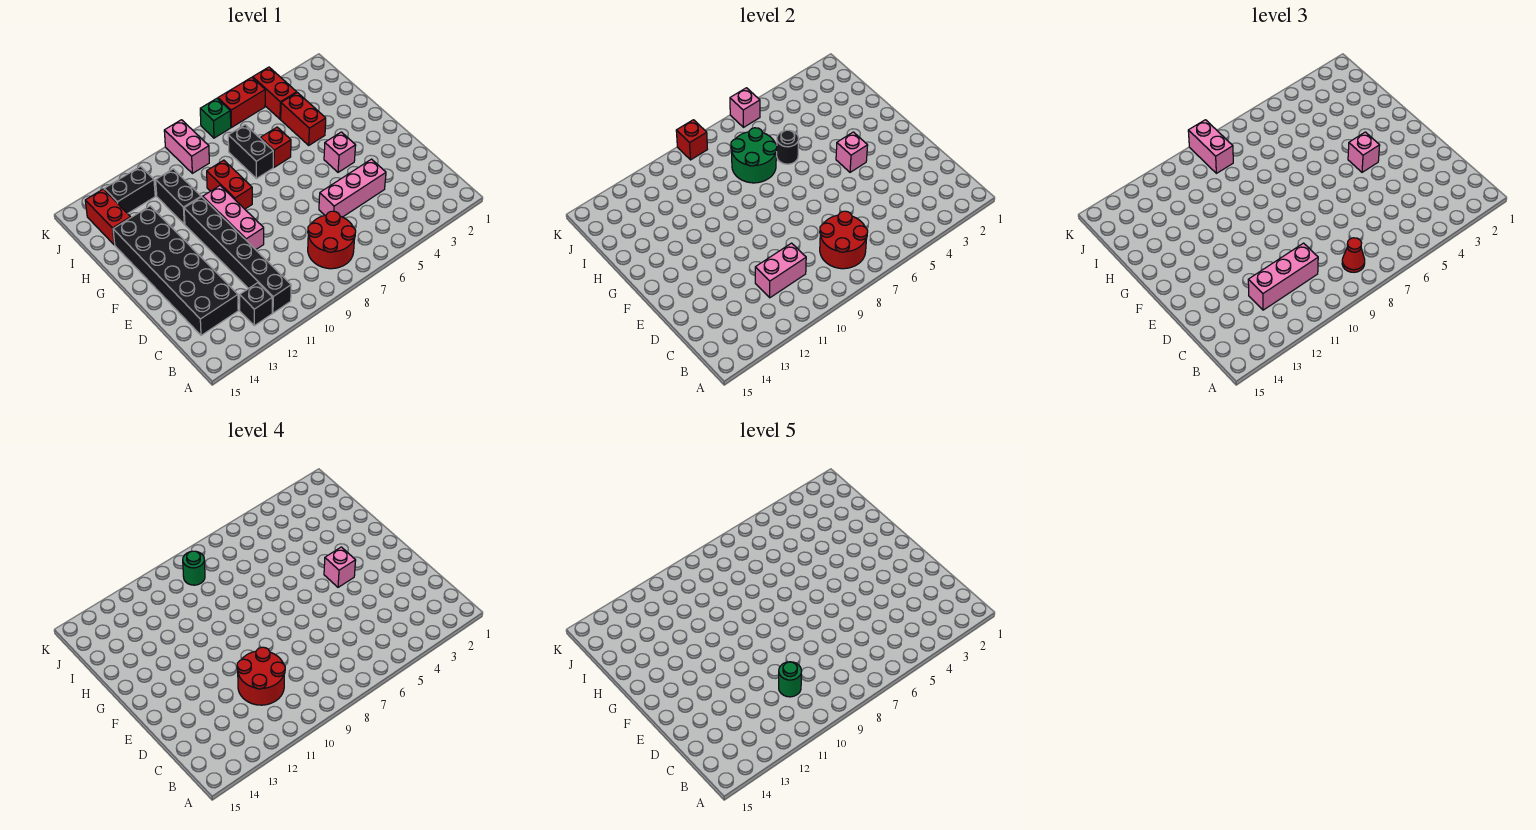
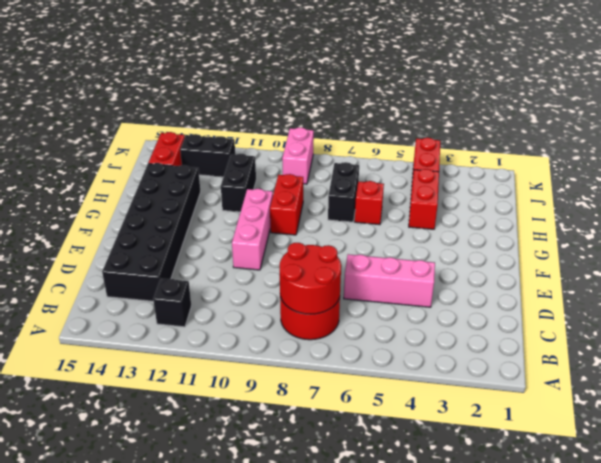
none -> black 1x6 brick [184,197,291,313]
none -> pink 1x1 brick [324,132,356,172]
none -> red 1x2 brick [218,77,265,127]
none -> green 1x1 brick [200,98,231,138]

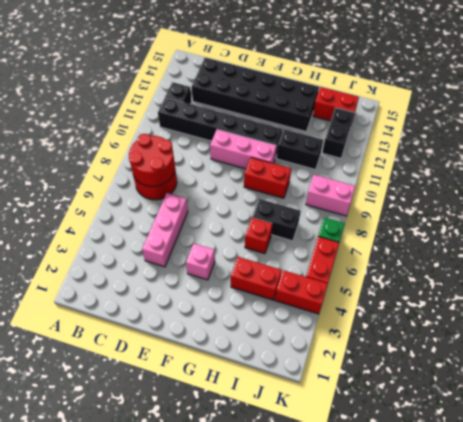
none -> pink 1x2 brick [755,243,806,298]
none -> pink 1x1 brick [836,132,868,172]
none -> black 1x1 round brick [777,130,799,164]
none -> green 2x2 round brick [731,128,777,183]

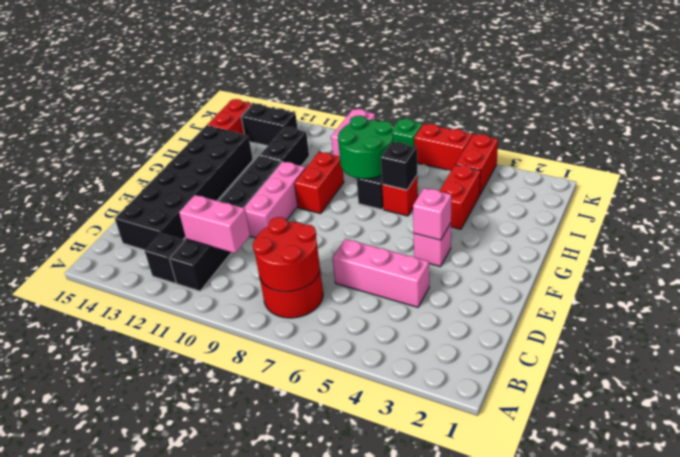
black 1x1 brick [381,142,417,190] -> black 1x1 round brick [777,130,799,164]
none -> pink 1x1 brick [730,88,760,127]
none -> red 1x1 brick [676,120,707,160]
none -> red 1x1 cone [1342,238,1365,272]
none -> pink 1x3 brick [1248,243,1318,310]

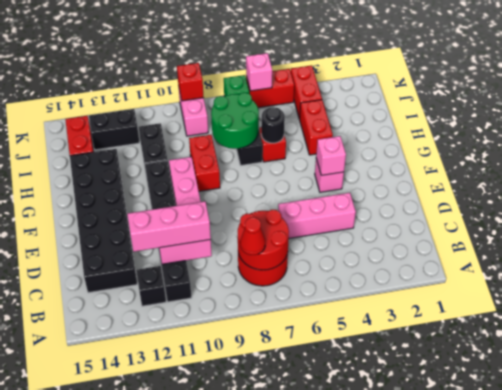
none -> pink 1x1 brick [1348,132,1380,172]
none -> pink 1x2 brick [1188,120,1233,173]
none -> red 2x2 round brick [237,647,285,705]
none -> pink 1x1 brick [324,547,356,587]

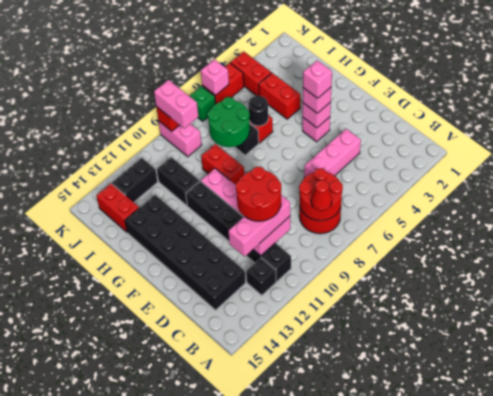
none -> green 1x1 round brick [183,551,205,585]
none -> green 1x1 round brick [779,662,802,697]

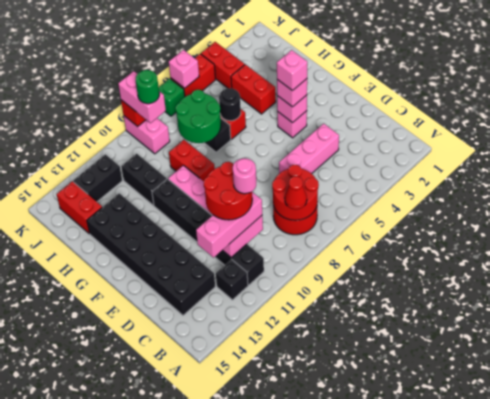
pink 1x1 round brick [233,158,256,194] -> green 1x1 round brick [779,662,802,697]

